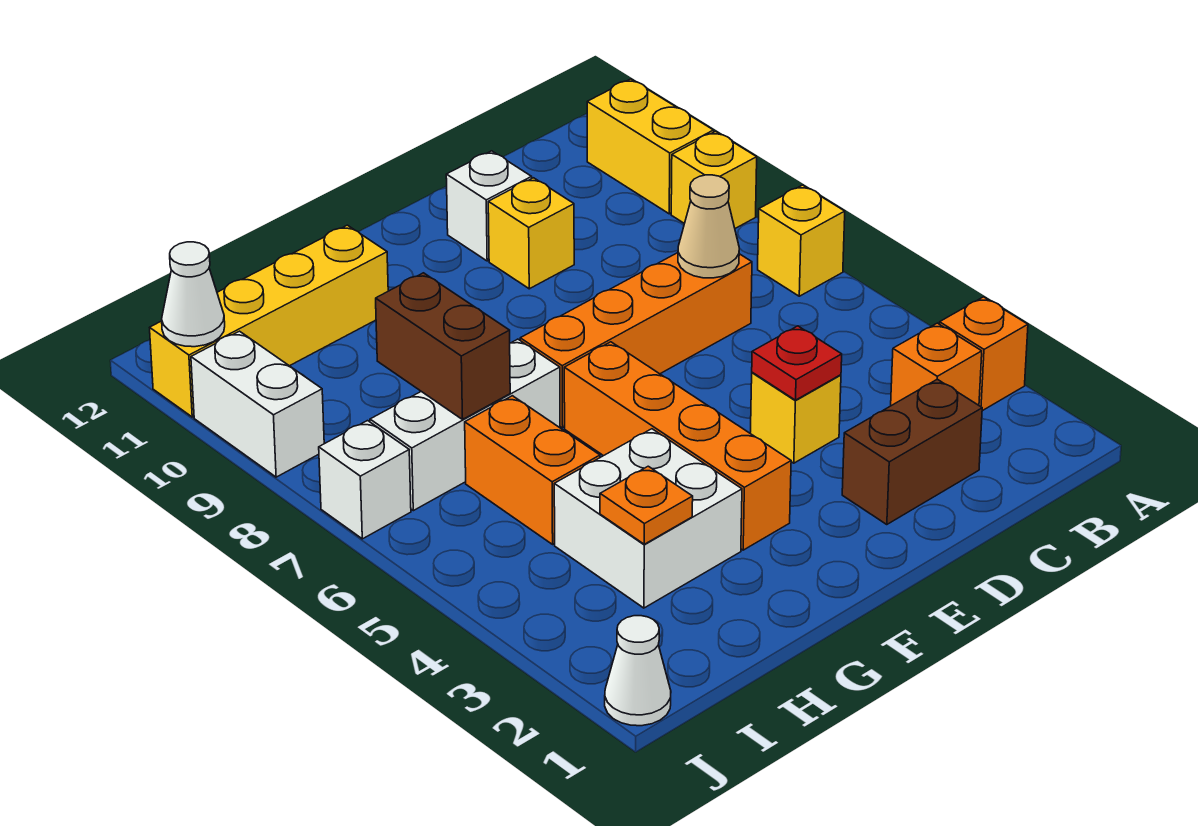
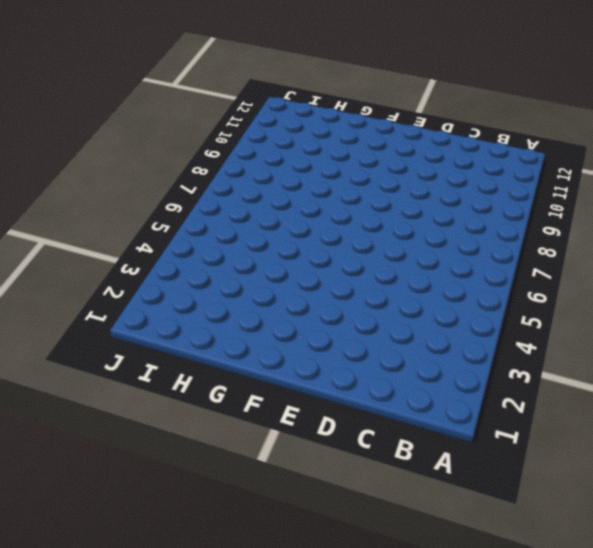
none -> orange 1x1 brick [940,297,1028,411]
none -> yellow 1x1 brick [758,185,845,296]
none -> yellow 1x1 brick [671,131,757,228]

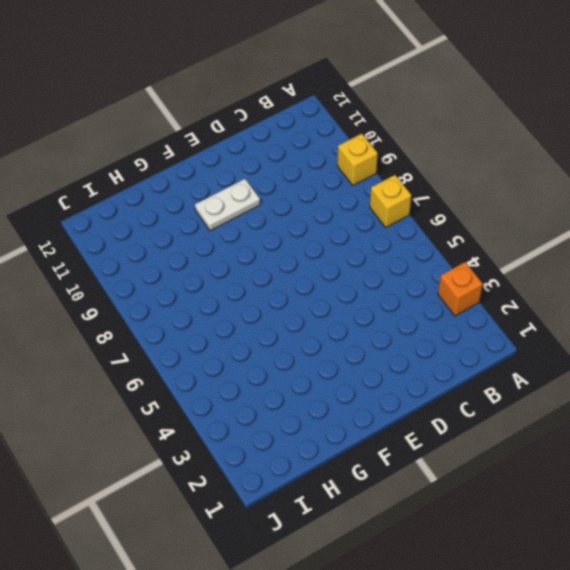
white 1x2 plate [195,179,260,231] -> none
none -> yellow 1x2 brick [587,79,714,214]
none -> orange 1x1 brick [891,323,982,406]
none -> brown 1x2 brick [842,379,982,525]

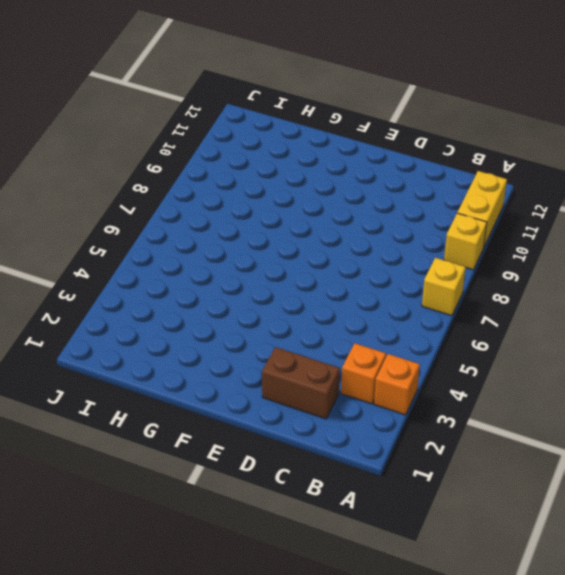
none -> orange 1x4 brick [520,253,752,428]
none -> yellow 1x1 brick [750,372,841,463]
none -> yellow 1x1 brick [488,178,574,289]

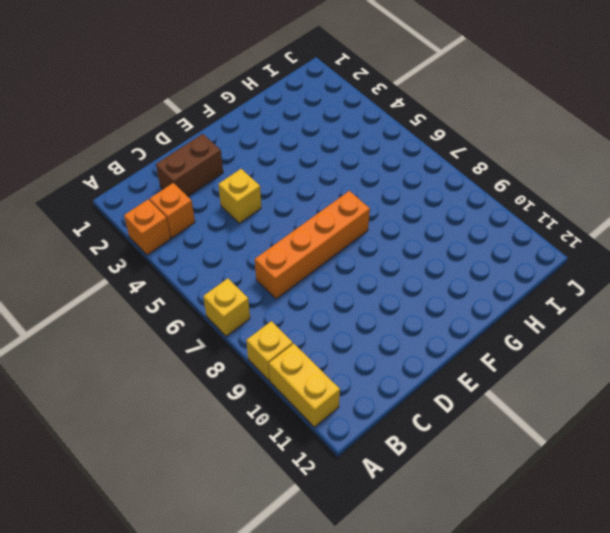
none -> yellow 1x1 brick [488,178,574,289]
none -> white 1x1 brick [446,151,532,261]
none -> orange 1x4 brick [564,342,791,550]

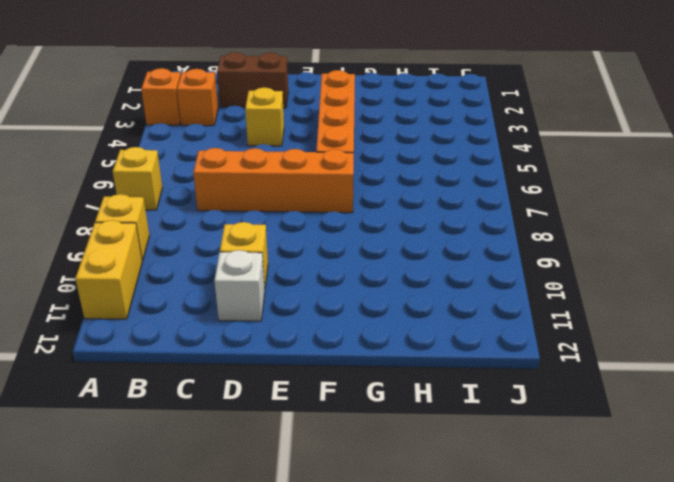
none -> white 2x2 brick [554,429,742,608]
none -> white 1x3 brick [370,339,560,511]
none -> yellow 1x4 brick [150,225,388,417]

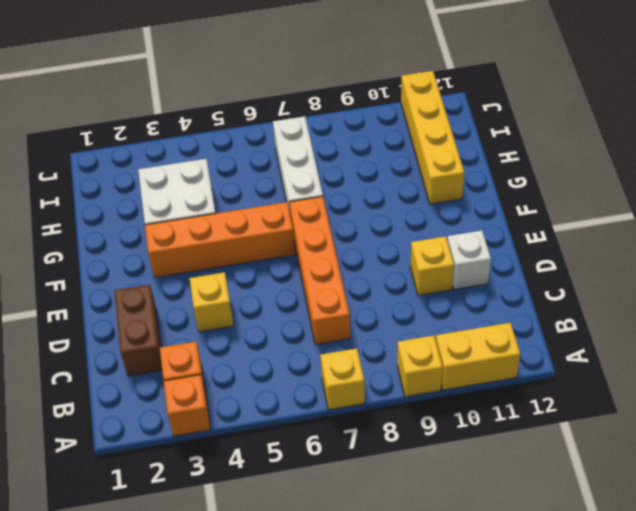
none -> orange 1x2 brick [465,396,600,544]
none -> white 1x1 cone [605,616,671,726]
none -> white 1x1 brick [319,421,411,539]

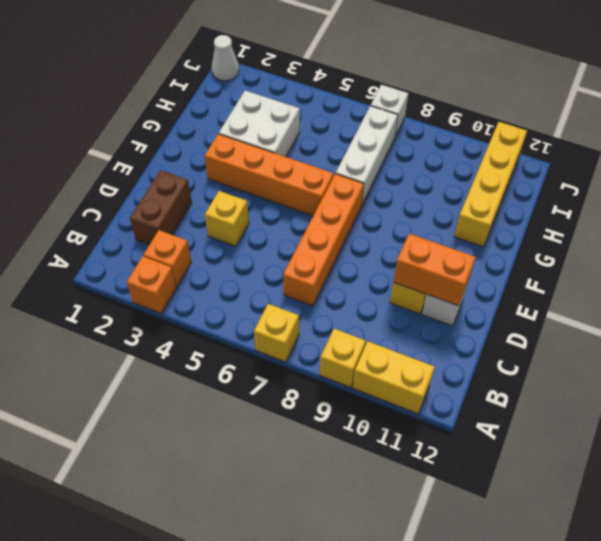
orange 1x2 brick [394,234,476,306] -> orange 1x2 brick moved to [465,396,600,544]
none -> white 1x2 brick [191,331,324,477]
none -> tan 1x1 cone [678,175,739,278]
none -> red 1x1 plate [752,326,842,400]

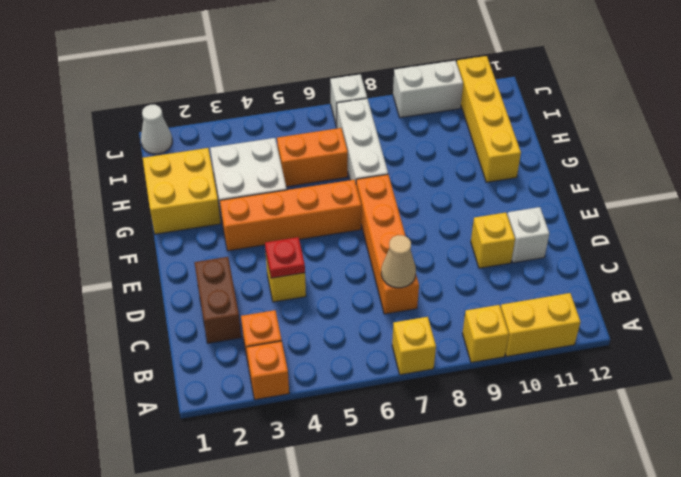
yellow 2x2 brick [143,148,221,234] -> none
none -> orange 1x1 plate [600,466,693,544]
none -> brown 1x2 brick [376,273,510,419]
none -> white 1x1 cone [162,242,225,347]

